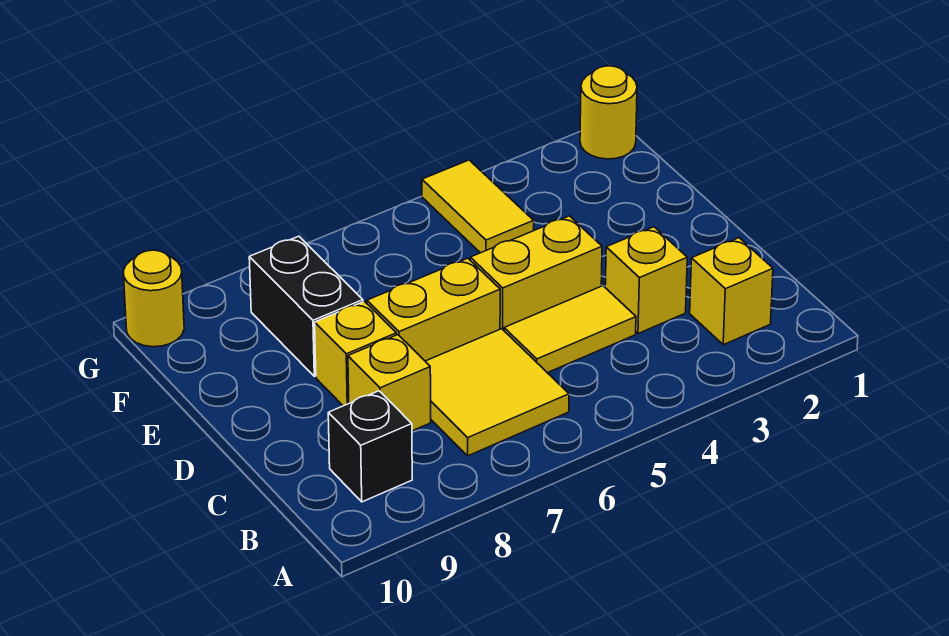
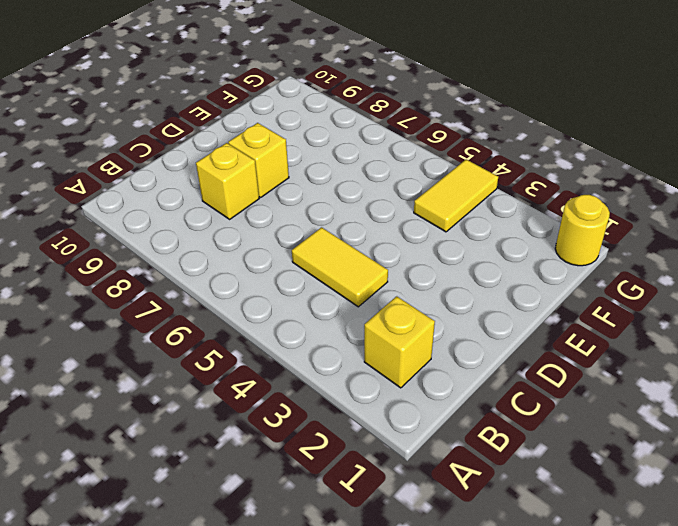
none -> yellow 2x2 tile [425,329,569,456]
none -> black 1x1 brick [328,391,412,502]
none -> yellow 1x1 brick [605,227,687,334]

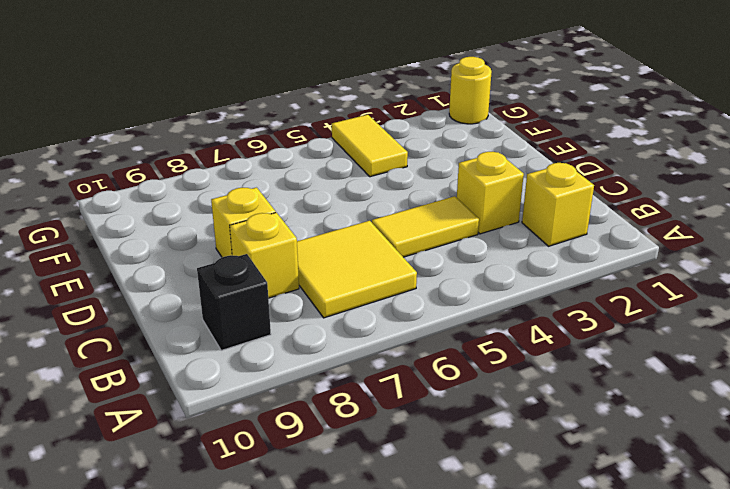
none -> yellow 1x2 brick [470,216,602,330]
none -> yellow 1x2 brick [367,258,500,361]
none -> black 1x2 brick [249,236,363,376]

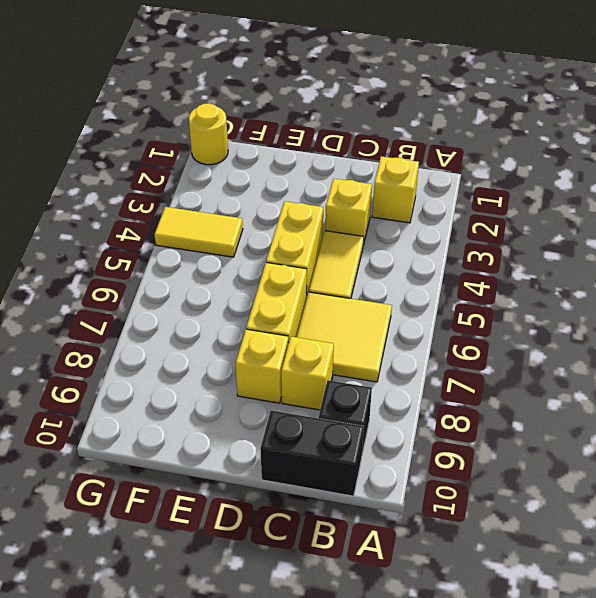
black 1x2 brick [260,411,364,496] -> black 1x2 brick moved to [249,236,363,376]
none -> yellow 1x1 round brick [123,250,184,347]

